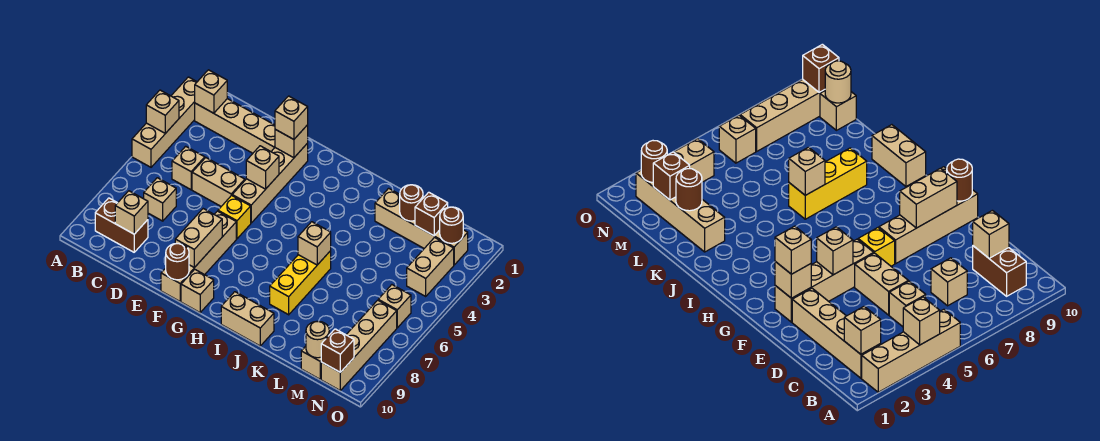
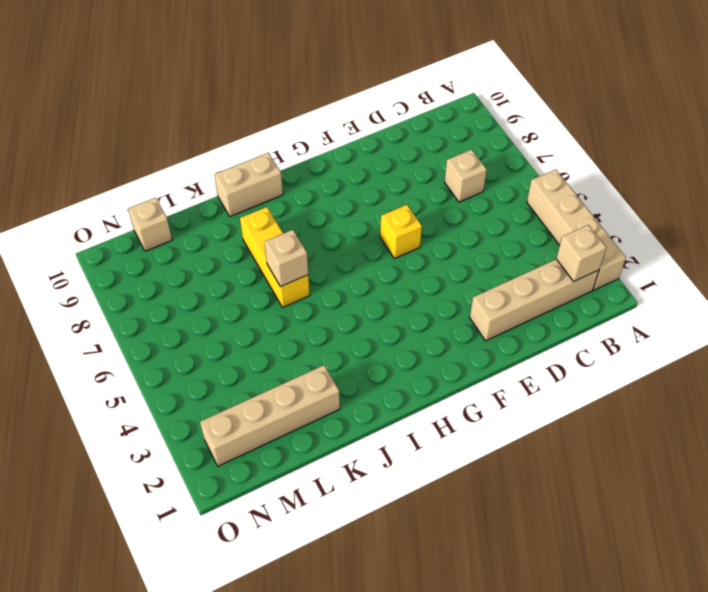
none -> brown 1x2 brick [95,198,148,252]
none -> tan 1x1 brick [172,146,205,190]
none -> tan 1x2 brick [192,158,245,206]
none -> tan 1x4 brick [232,144,308,223]

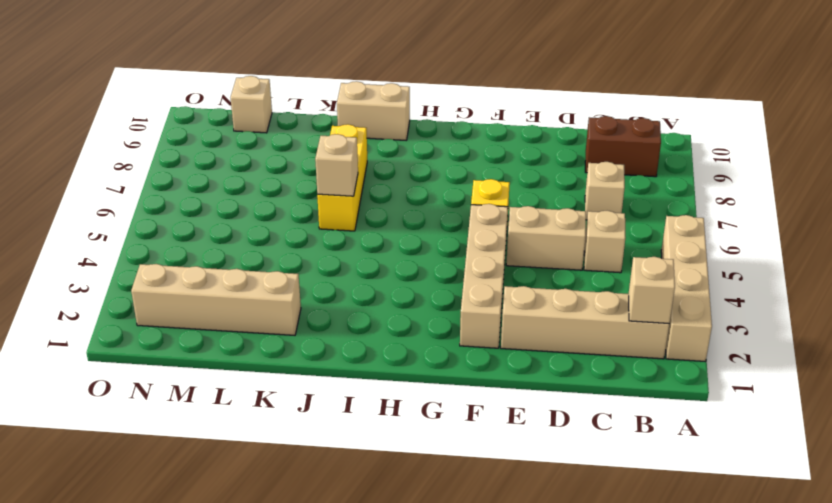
none -> tan 1x4 brick [161,211,236,301]
none -> tan 1x1 brick [181,269,214,313]
none -> tan 1x2 brick [407,238,454,296]
none -> tan 1x1 brick [378,285,411,328]

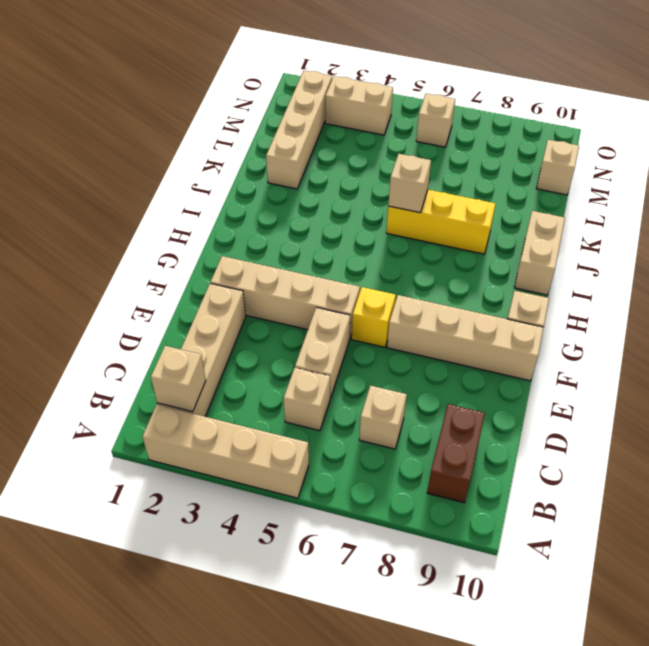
none -> tan 1x4 brick [321,300,397,390]
none -> tan 1x1 brick [146,90,179,133]
none -> tan 1x1 brick [115,191,148,234]
none -> tan 1x1 brick [275,125,308,158]

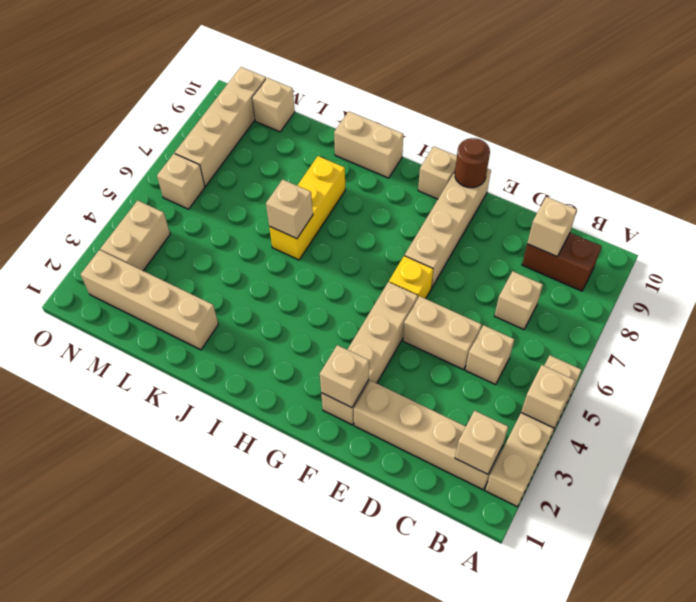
none -> tan 1x1 brick [246,146,279,189]
none -> tan 1x2 brick [175,209,222,268]
none -> brown 1x1 round brick [400,185,423,221]
none -> brown 1x1 brick [415,192,448,236]

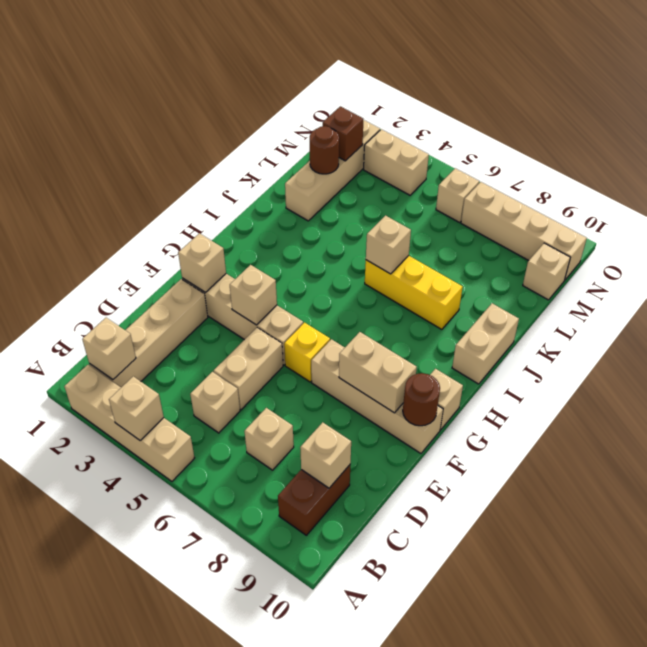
none -> tan 1x1 round brick [306,321,329,358]
none -> brown 1x1 round brick [440,207,463,243]
none -> brown 1x1 brick [321,329,354,372]
none -> tan 1x1 brick [275,96,308,139]

